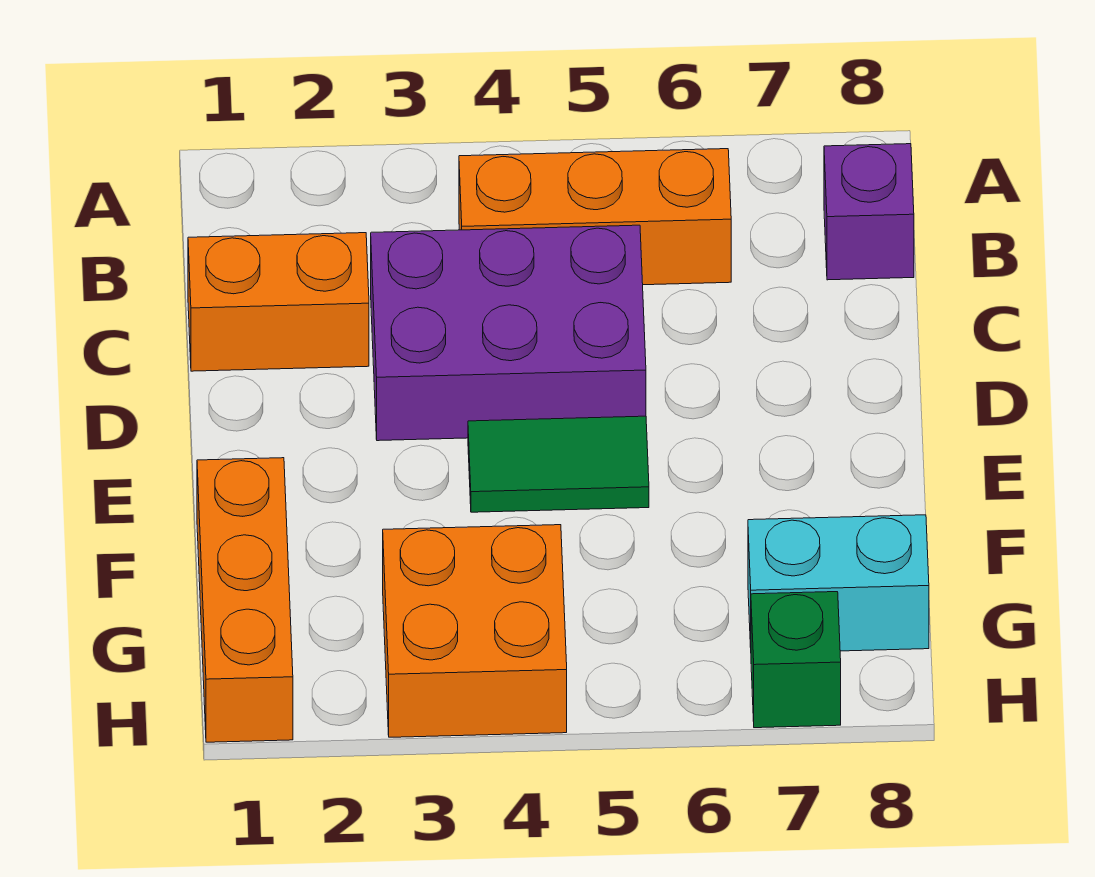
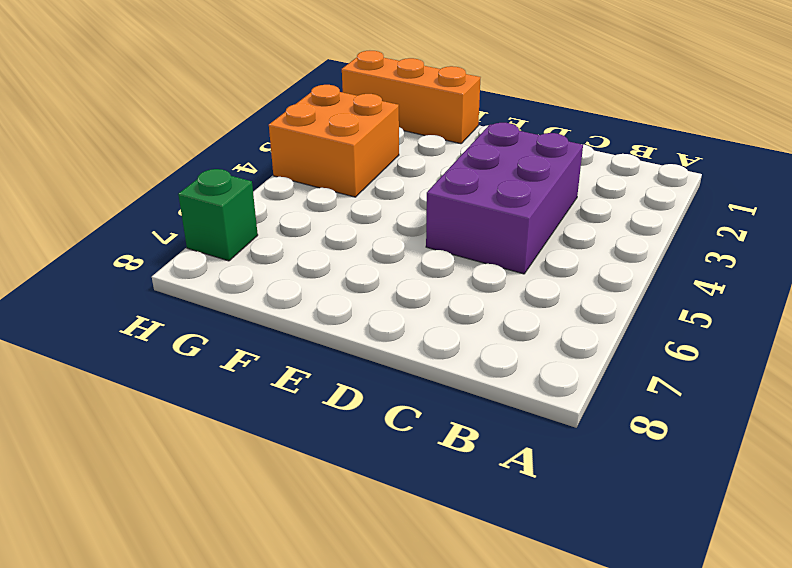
none -> orange 1x3 brick [459,149,731,285]
none -> purple 1x1 brick [824,144,914,280]

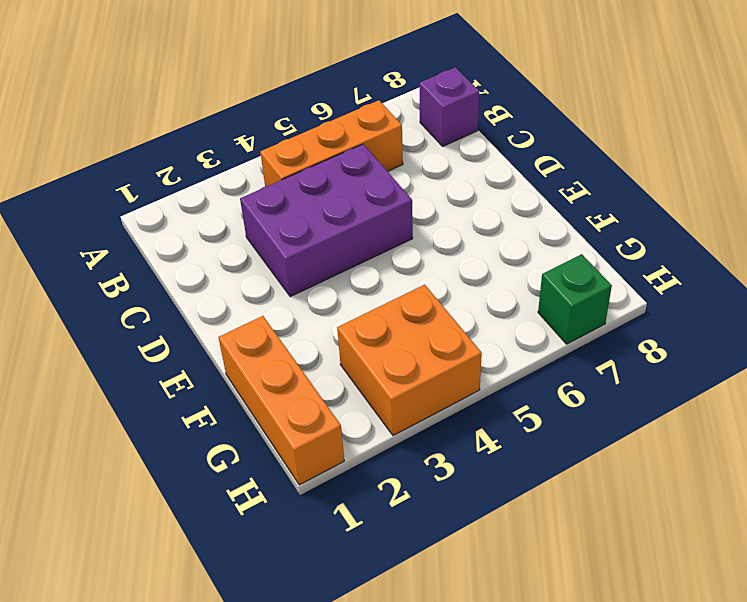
none -> orange 1x2 brick [188,233,369,371]
none -> green 1x2 tile [468,416,649,512]

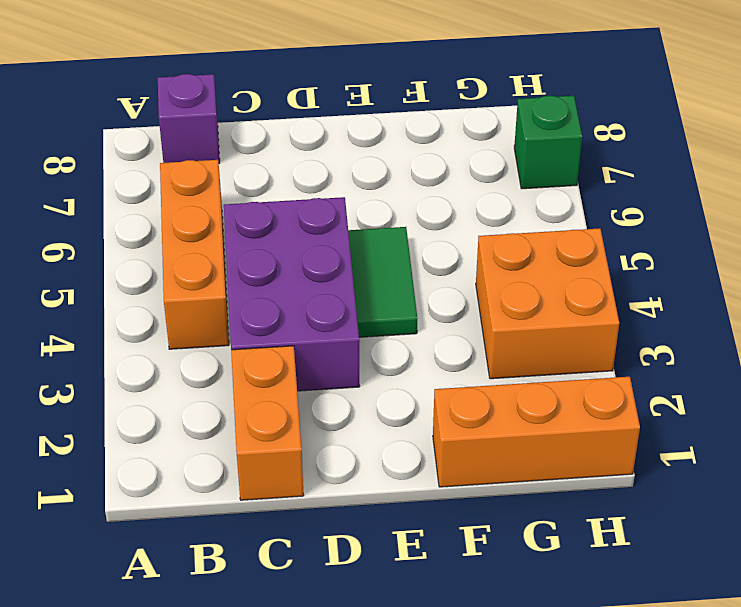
none -> cyan 1x2 brick [748,515,929,651]

